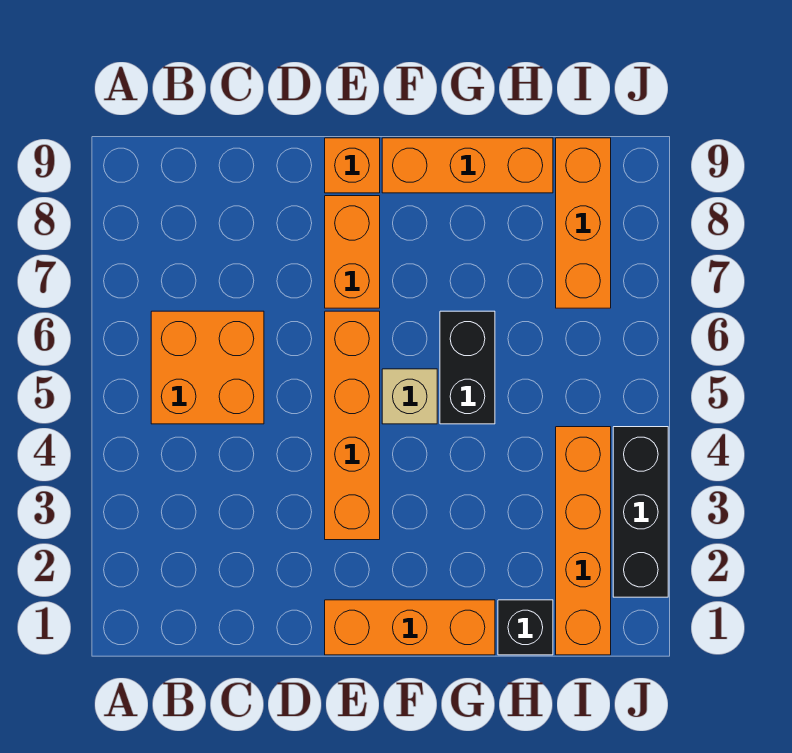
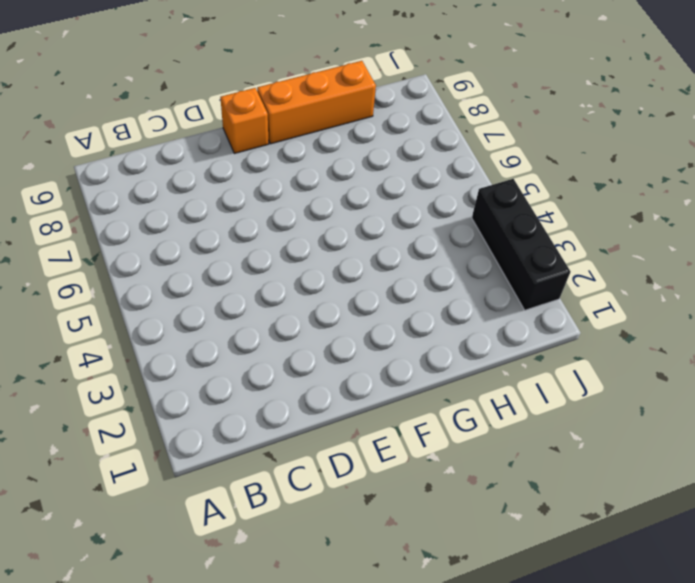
none -> orange 2x2 brick [151,311,264,424]
none -> orange 1x3 brick [325,600,495,655]
none -> orange 1x4 brick [325,311,380,540]

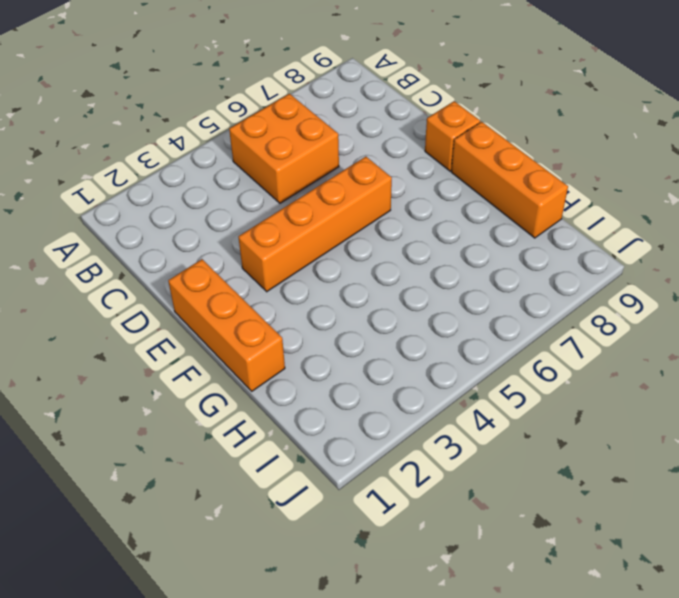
none -> orange 1x2 brick [325,196,380,308]
none -> tan 1x1 brick [382,369,437,424]
none -> black 1x2 brick [440,311,495,424]

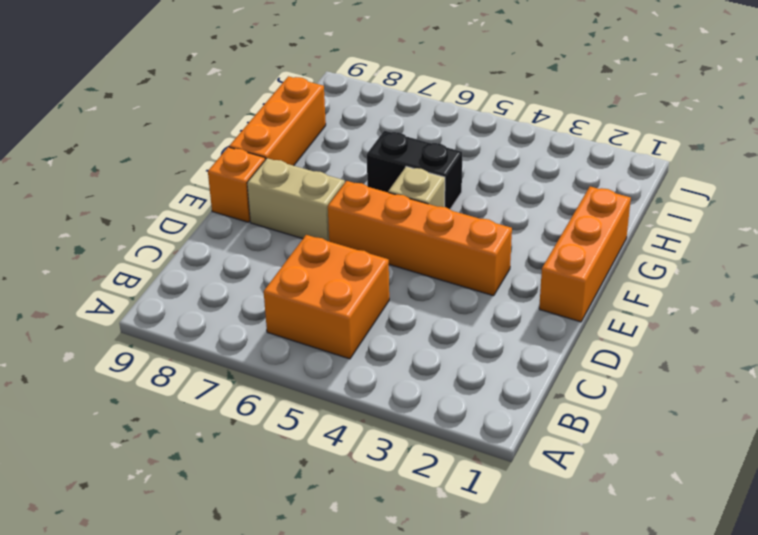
tan 1x2 brick [247,158,345,241] -> orange 1x2 brick [325,196,380,308]
none -> black 1x1 brick [498,600,553,655]
none -> orange 1x4 brick [556,427,611,655]
none -> orange 1x3 brick [556,138,611,308]

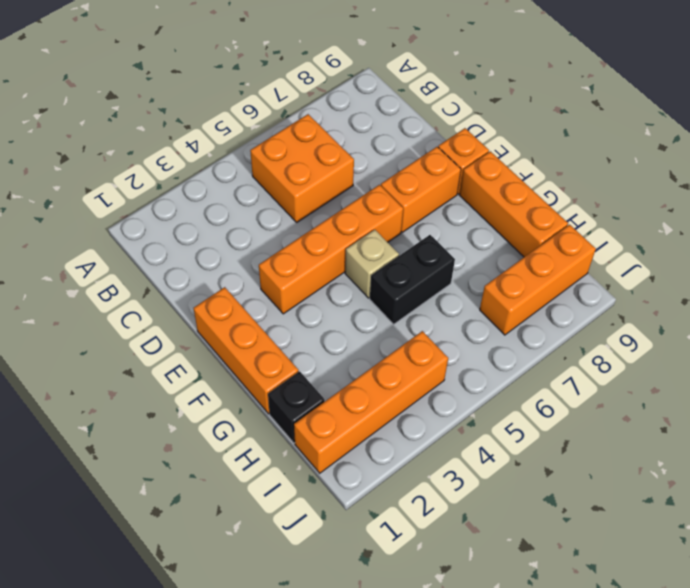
none -> black 1x3 brick [613,427,668,597]

